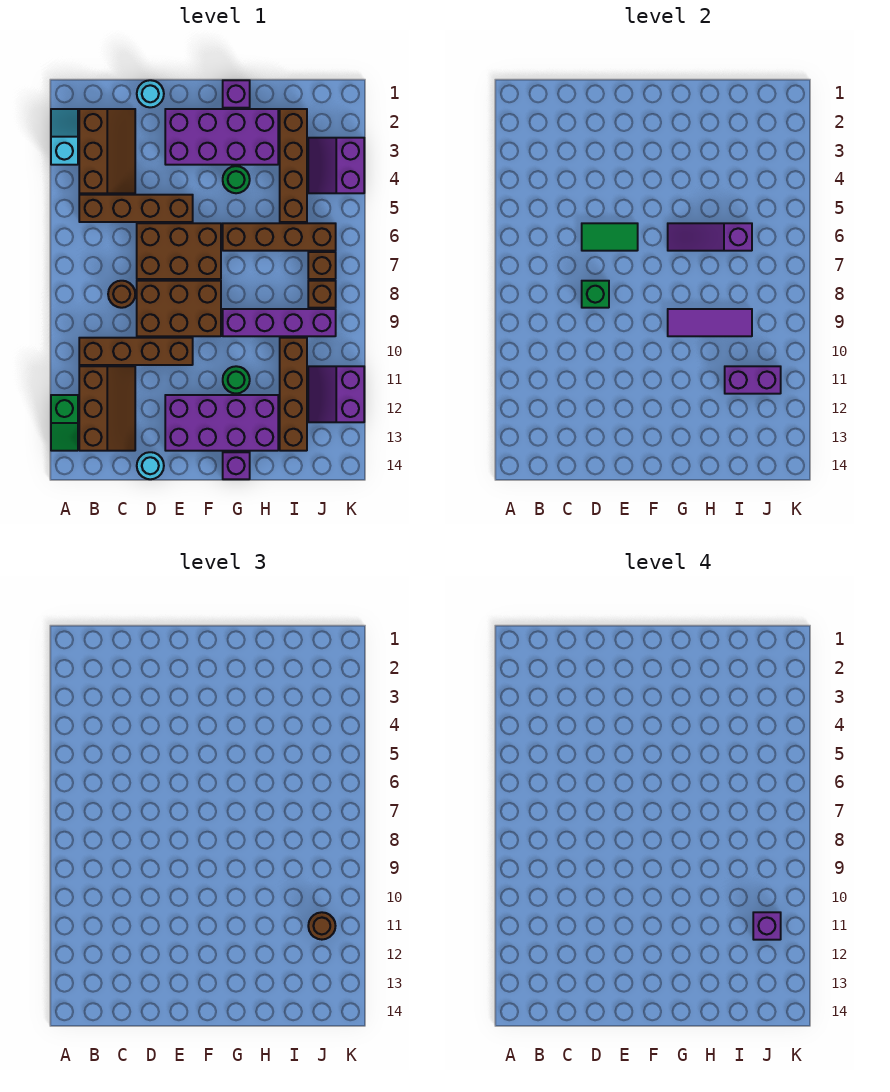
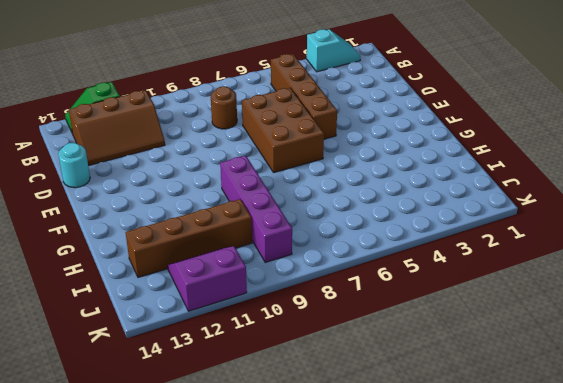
none -> brown 2x3 slope [79,109,135,193]
none -> brown 1x4 brick [79,338,193,365]
none -> cyan 1x1 round brick [137,80,164,107]
none -> brown 2x3 brick [137,281,221,336]

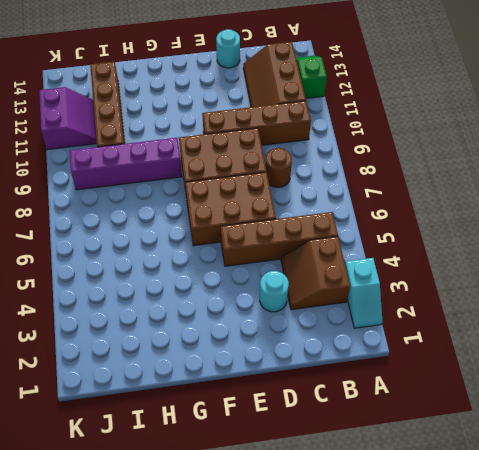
brown 2x2 slope [281,236,350,310] -> brown 2x3 slope [79,109,135,193]
cyan 1x1 round brick [260,271,289,312] -> cyan 1x1 round brick moved to [137,80,164,107]
none -> purple 2x4 brick [165,109,278,165]
none -> purple 2x4 brick [165,395,278,451]
none -> purple 1x1 brick [223,80,250,108]
none -> green 1x1 round brick [223,166,250,193]

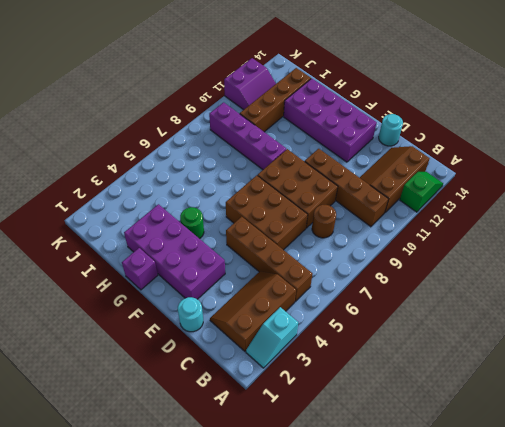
none -> brown 1x4 brick [223,223,336,251]
none -> green 1x1 round brick [223,366,250,394]
none -> purple 1x1 brick [223,452,250,479]
none -> brown 1x4 brick [280,109,307,222]

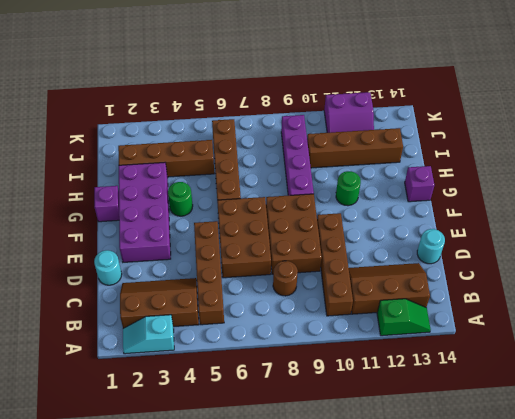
none -> purple 2x4 brick [165,395,278,451]
none -> purple 2x2 slope [308,138,364,193]
none -> brown 1x1 brick [308,252,336,279]
none -> brown 1x1 brick [308,281,336,308]

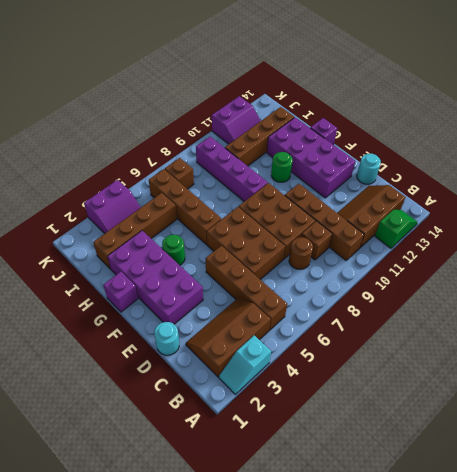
brown 1x1 brick [302,221,332,260] -> brown 1x1 brick moved to [308,281,336,308]
none -> green 1x2 tile [582,223,638,251]
none -> green 1x1 brick [582,281,609,308]
none -> purple 1x3 slope [668,223,752,251]
none -> purple 1x3 tile [668,309,752,336]

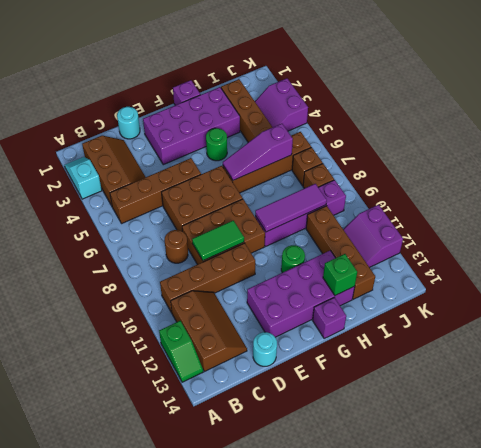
green 1x2 tile [192,220,244,261] -> green 1x2 tile moved to [582,223,638,251]
green 1x1 brick [323,254,357,295] -> green 1x1 brick moved to [582,281,609,308]
none -> purple 1x2 brick [725,366,781,394]
none -> brown 1x1 round brick [308,912,335,940]
none -> purple 1x1 brick [753,912,781,940]

